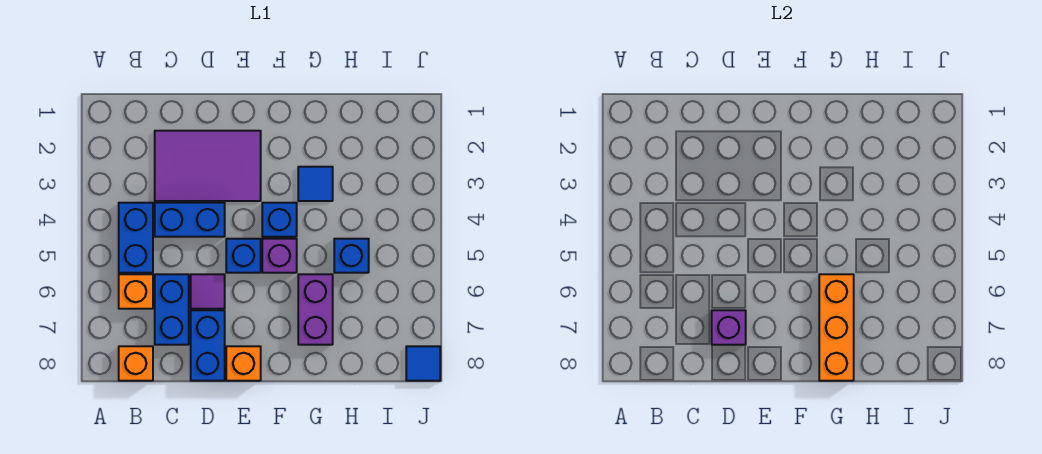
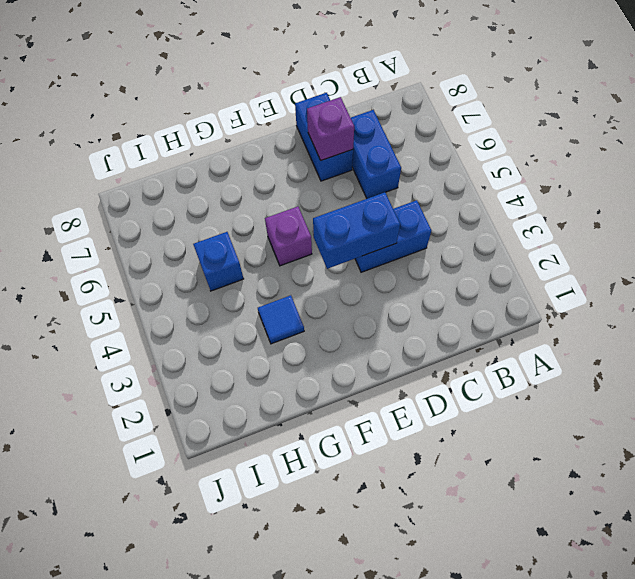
blue 1x2 brick [313,192,400,269] -> blue 1x2 brick turned to [119,203,153,273]
none -> orange 1x1 brick [119,274,153,309]
none -> orange 1x1 brick [119,346,153,381]
none -> purple 2x3 tile [155,131,261,201]

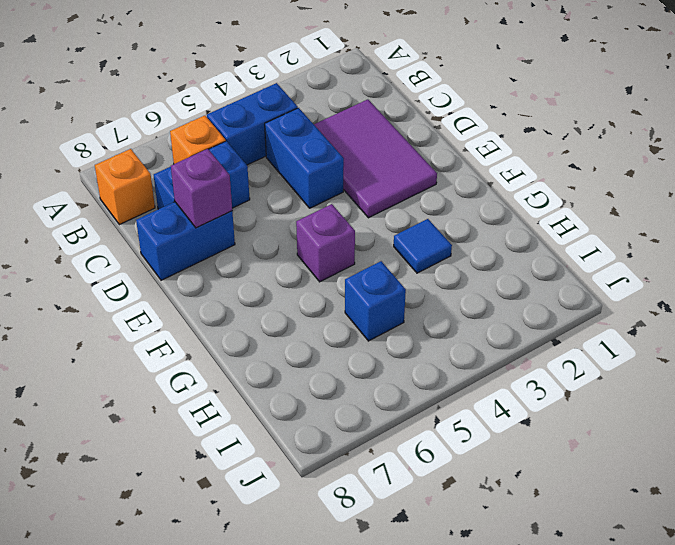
none -> purple 1x1 tile [191,274,225,309]
none -> blue 1x1 brick [226,239,261,273]
none -> orange 1x1 brick [226,346,261,381]

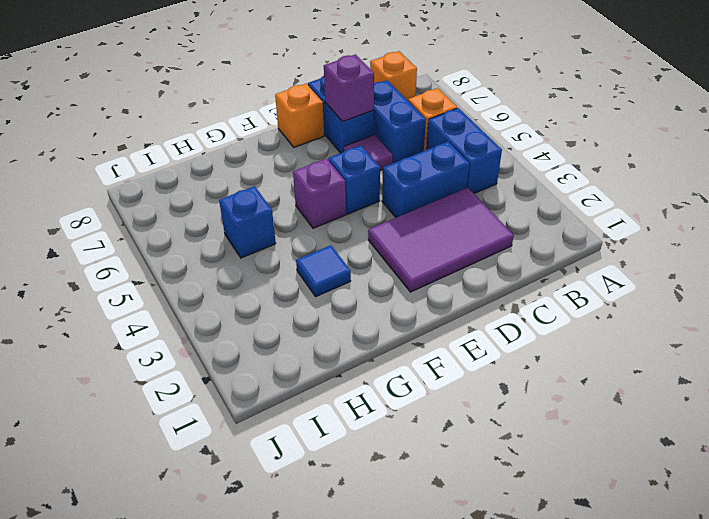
none -> blue 1x1 brick [262,203,297,237]
none -> purple 1x2 brick [298,274,333,345]
none -> blue 1x1 tile [406,346,440,381]

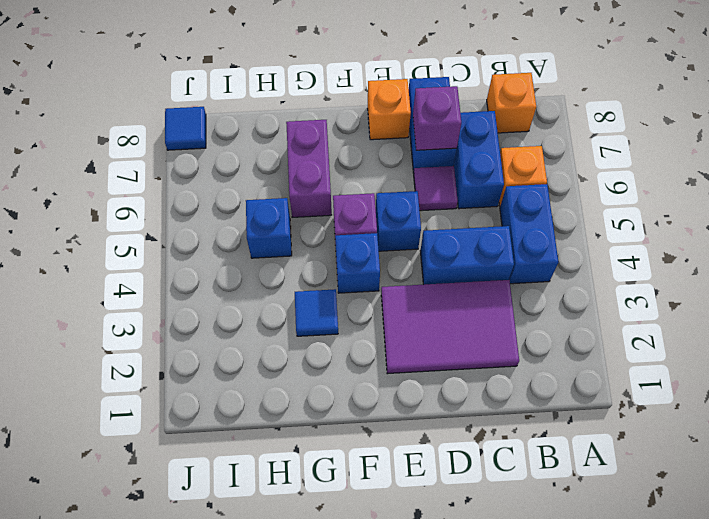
none -> orange 1x3 brick [819,274,854,381]

